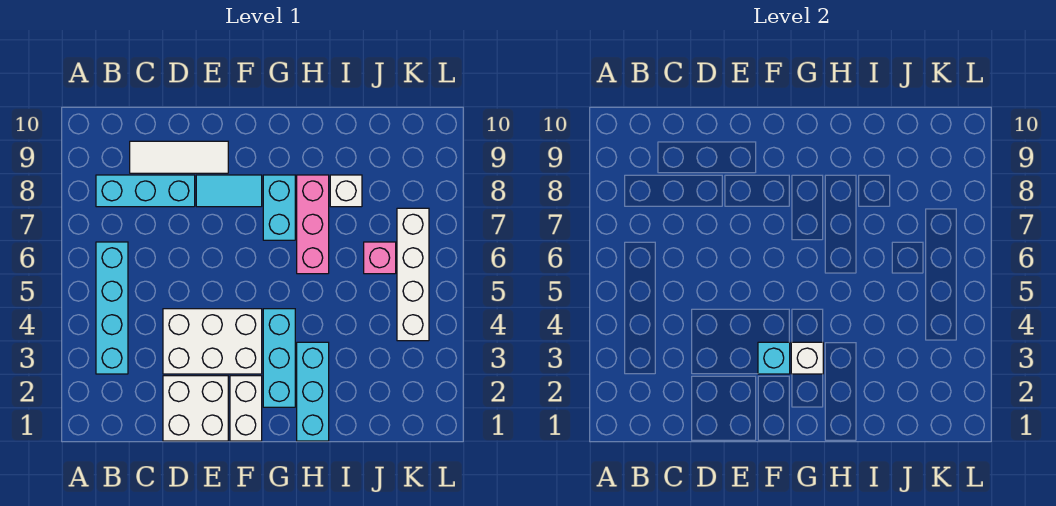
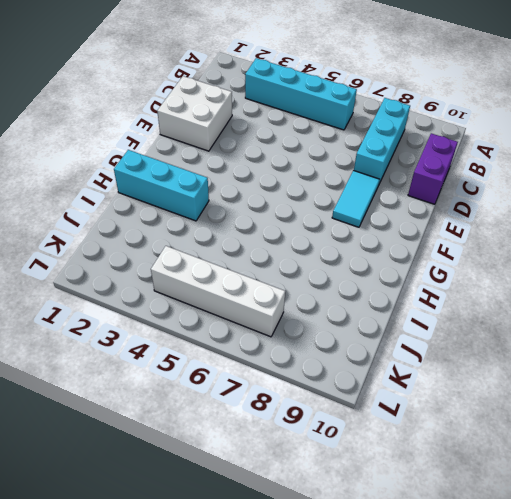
purple 1x2 brick [408,133,458,204] -> none
none -> white 1x3 tile [130,141,228,173]
none -> white 2x3 brick [163,309,262,374]
none -> white 1x2 brick [230,376,262,441]

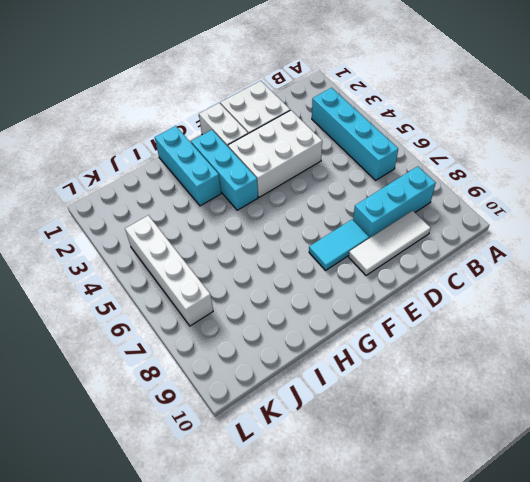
none -> cyan 1x2 brick [263,175,295,240]
none -> pink 1x3 brick [297,175,329,274]
none -> white 1x1 brick [330,175,362,207]

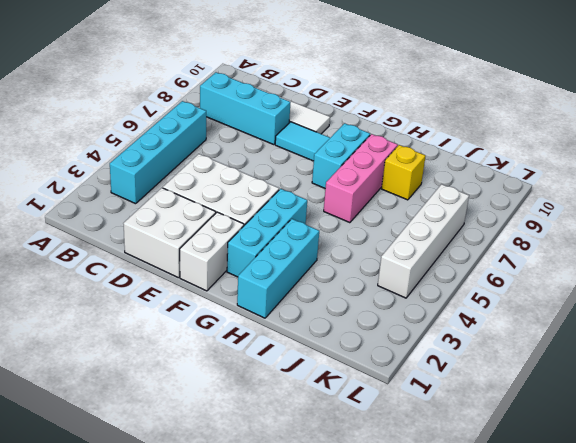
yellow 1x1 brick [382,145,425,200] -> white 1x1 brick [330,175,362,207]
none -> pink 1x1 brick [364,242,396,274]
none -> cyan 1x1 brick [758,342,790,374]
none -> white 1x1 brick [791,342,823,374]

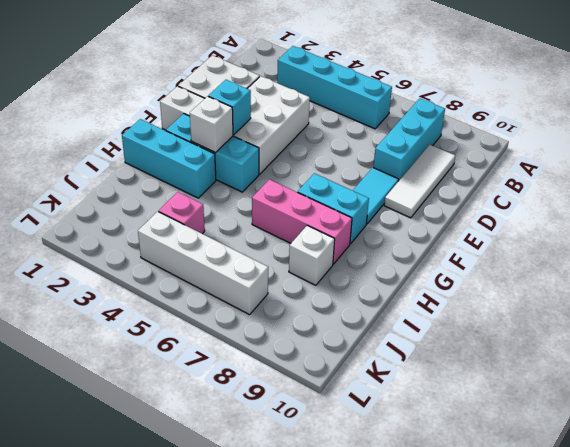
pink 1x1 brick [159,192,205,234] -> pink 1x1 brick moved to [364,242,396,274]

